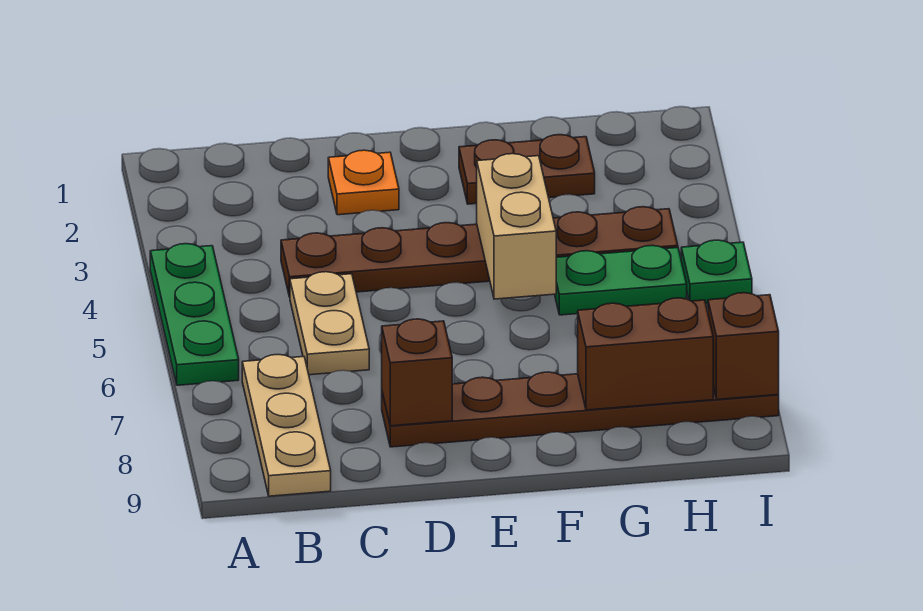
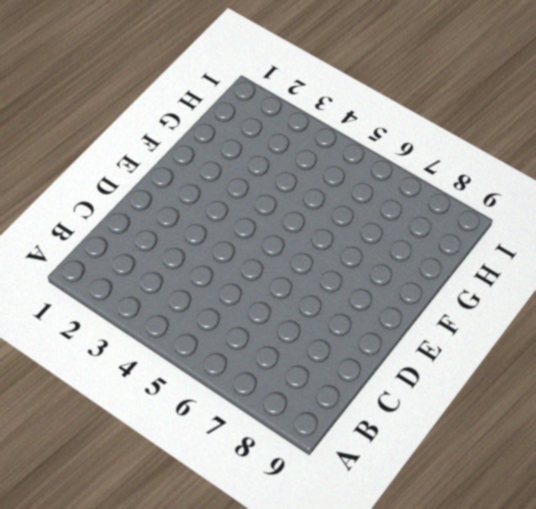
none -> green 1x3 plate [150,244,239,385]
none -> tan 1x3 plate [242,354,331,496]
none -> brown 1x6 plate [281,207,678,297]

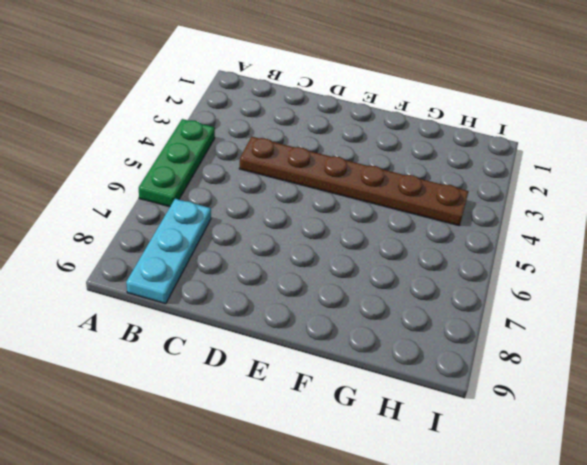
cyan 1x3 plate [126,199,211,304] -> tan 1x3 plate [242,354,331,496]
none -> tan 1x2 plate [290,272,369,375]
none -> orange 1x1 plate [328,150,399,215]
none -> brown 1x6 plate [382,372,779,447]

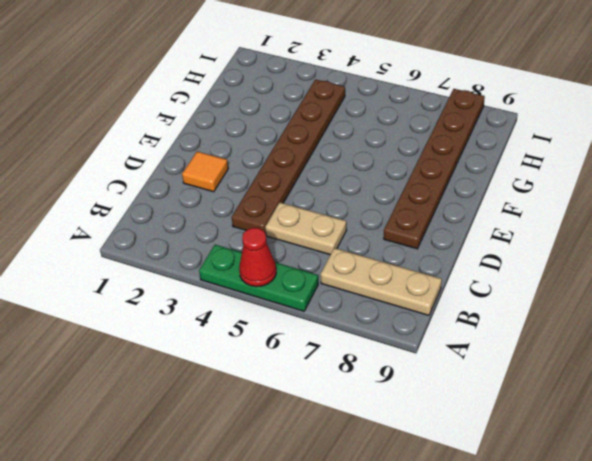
red 1x1 cone [239,228,276,287] -> none
orange 1x1 tile [182,151,228,192] -> orange 1x1 plate [328,150,399,215]
none -> brown 1x2 plate [459,135,595,204]
none -> green 1x2 plate [555,245,687,315]
none -> green 1x1 plate [681,240,752,303]

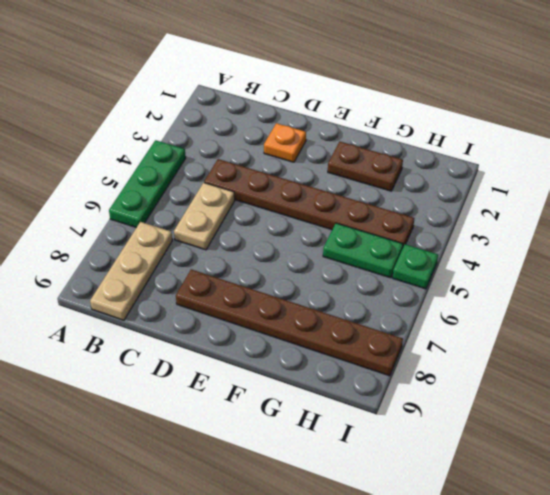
none -> brown 1x1 brick [382,319,452,426]
none -> tan 1x2 brick [477,154,556,299]
none -> brown 1x2 brick [578,298,713,410]

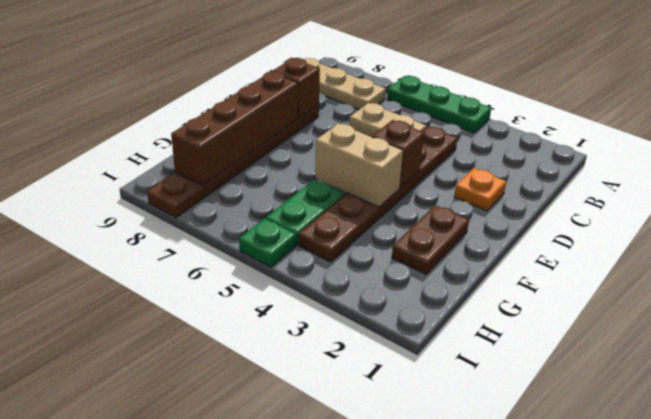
brown 1x1 brick [372,120,424,188] -> brown 1x1 brick moved to [708,293,779,399]
brown 1x4 brick [171,72,298,186] -> brown 1x2 brick [578,298,713,410]

